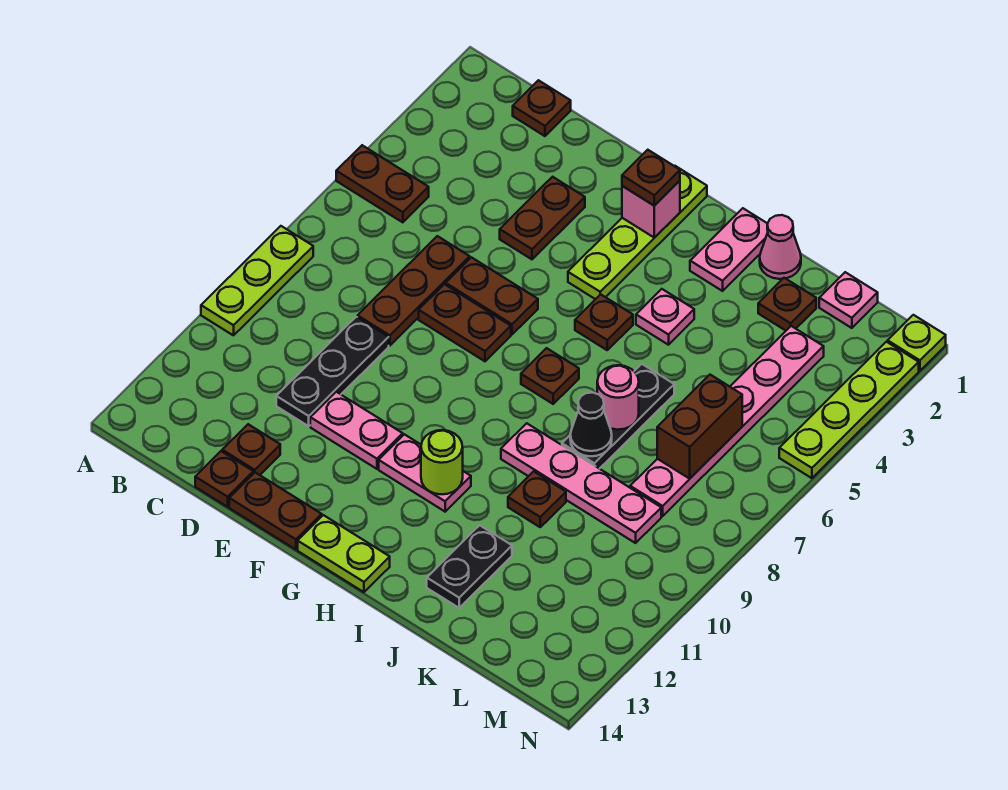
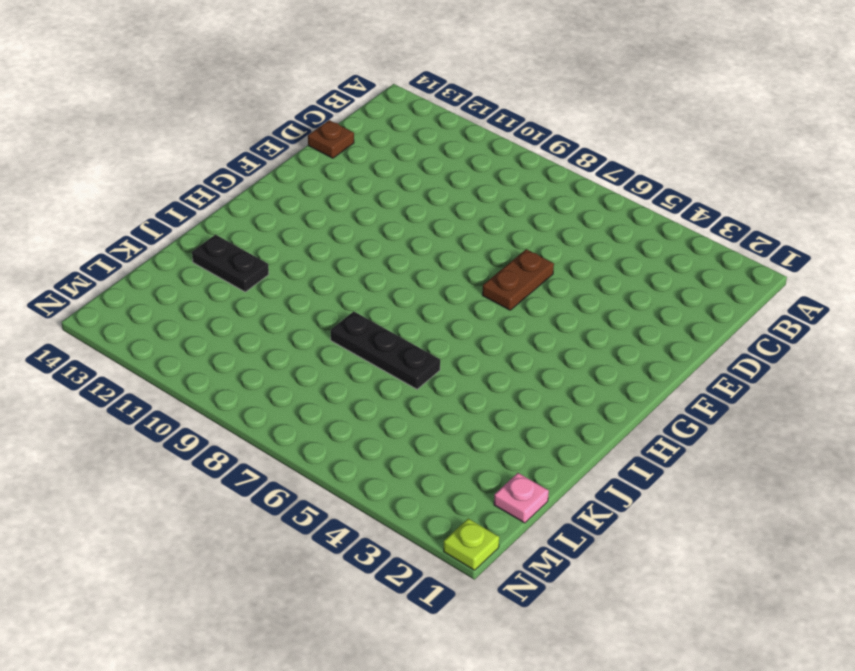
none -> brown 1x2 plate [336,145,429,222]
none -> lime 1x3 plate [201,226,313,335]
none -> brown 1x1 plate [513,80,571,136]
none -> brown 1x3 plate [357,236,470,346]

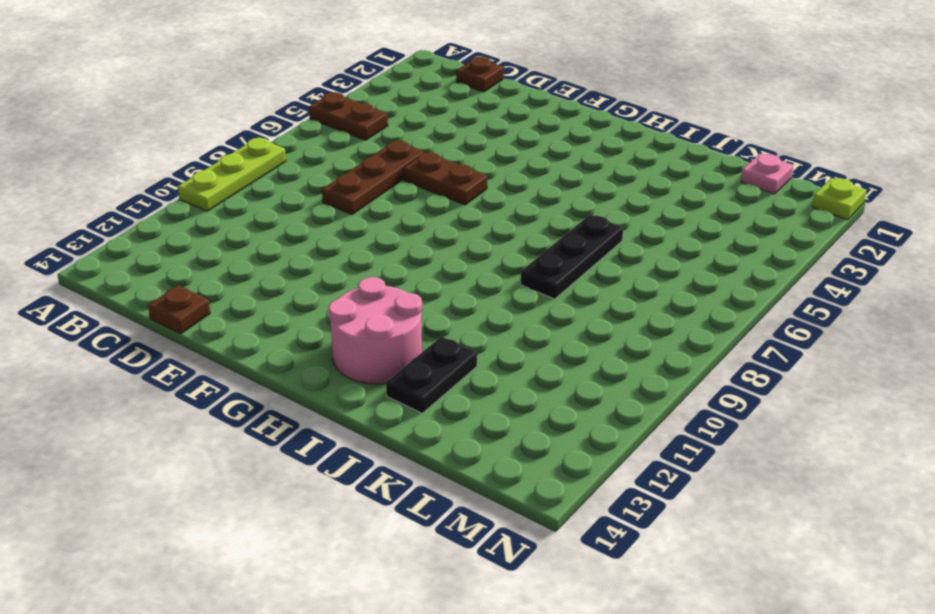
pink 2x2 round brick [328,277,422,384] -> none
none -> black 1x3 plate [276,317,389,426]
none -> brown 1x1 plate [222,424,280,475]
none -> brown 1x2 plate [500,177,585,259]
none -> brown 1x2 plate [419,284,511,361]

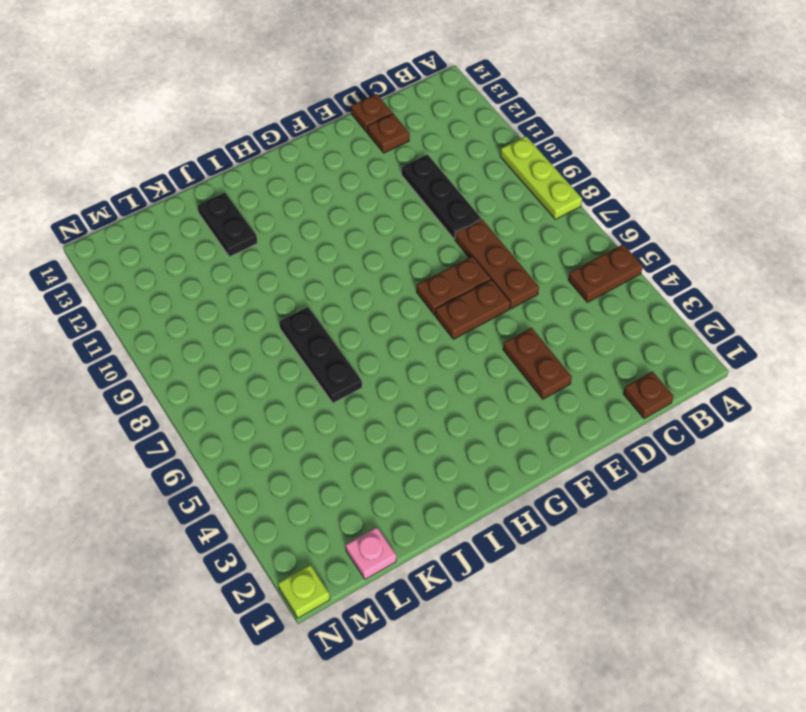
none -> pink 1x2 plate [310,392,403,469]
none -> brown 1x2 plate [229,473,322,550]
none -> lime 1x4 plate [568,166,707,299]
none -> pink 1x2 plate [379,434,471,512]

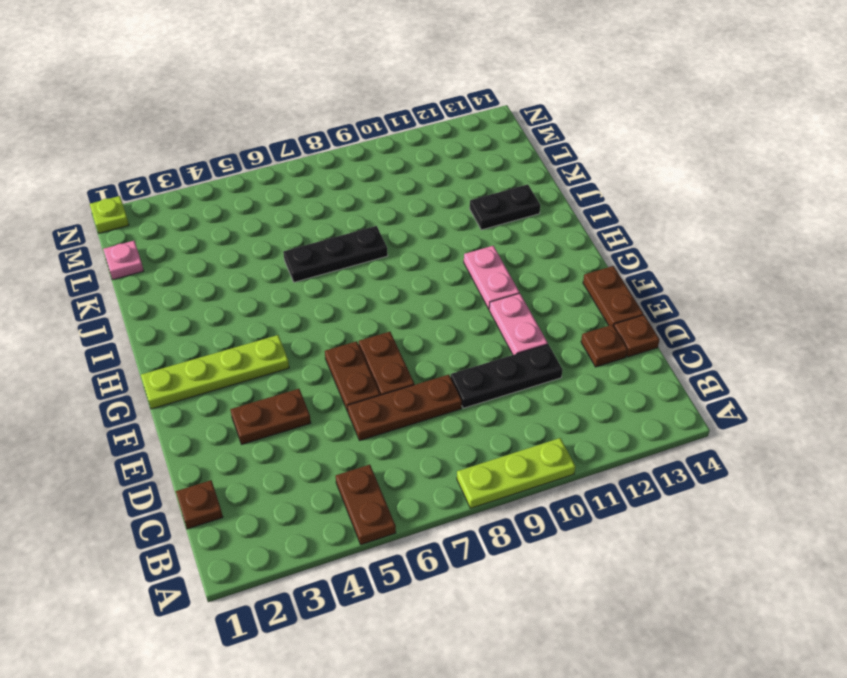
none -> lime 1x2 plate [298,515,390,592]
none -> brown 1x1 plate [575,294,633,350]
none -> brown 1x1 plate [521,348,579,404]
none -> pink 1x2 plate [690,208,768,291]

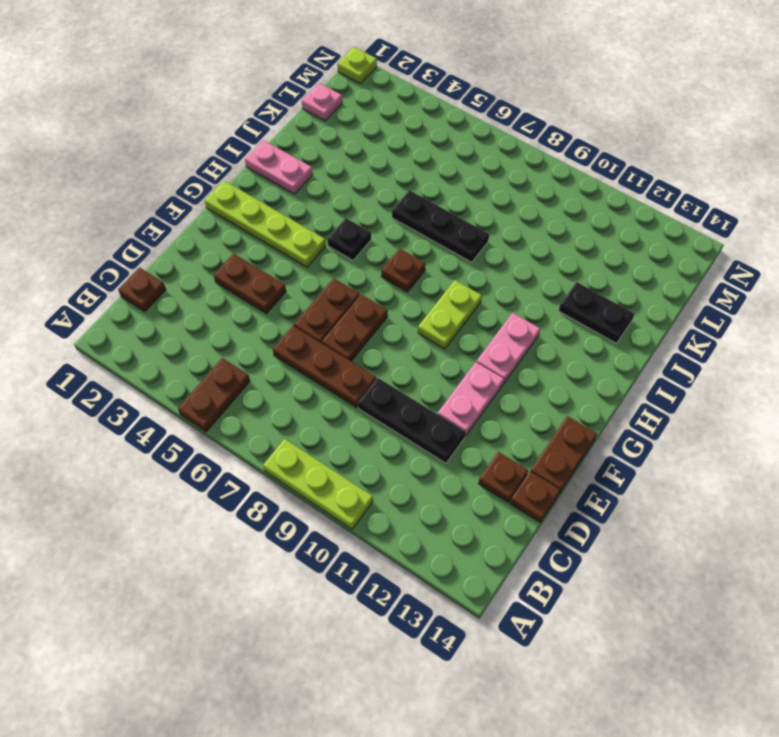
lime 1x2 plate [418,280,482,349] -> lime 1x2 plate moved to [298,515,390,592]
black 1x1 plate [327,218,371,260] -> brown 1x1 plate [575,294,633,350]
none -> pink 1x1 plate [636,289,694,345]
none -> pink 1x4 plate [501,423,661,543]
none -> pink 1x1 cone [760,215,801,279]
none -> brown 1x1 plate [508,471,566,527]

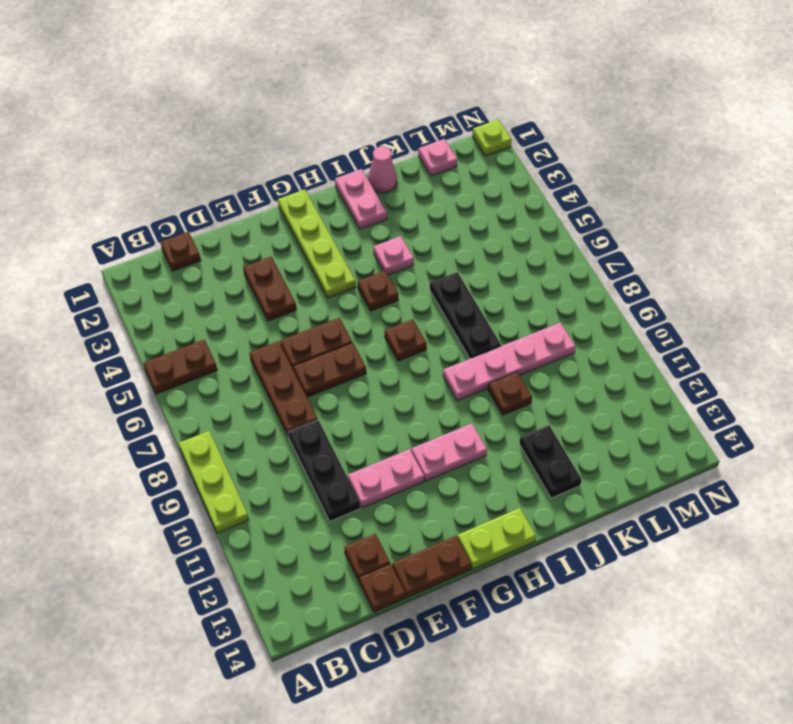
none -> brown 1x1 plate [758,278,816,331]
none -> pink 1x6 plate [630,326,824,516]
none -> lime 1x4 plate [779,342,919,478]
none -> pink 1x1 brick [622,181,680,238]

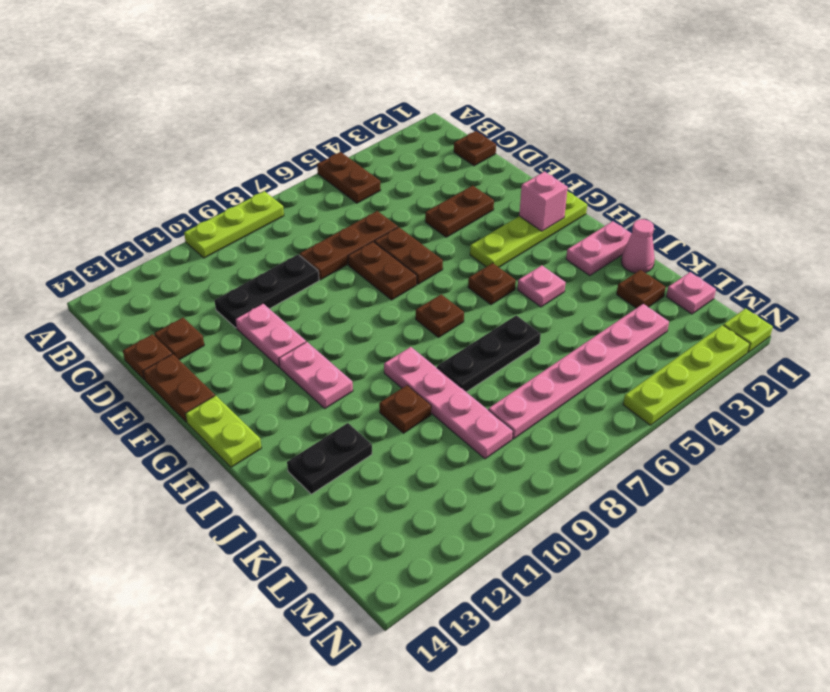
none -> lime 1x1 round brick [421,430,463,494]
none -> pink 1x1 round brick [597,365,639,430]
none -> black 1x1 cone [570,393,612,456]
none -> brown 1x2 brick [657,375,742,479]

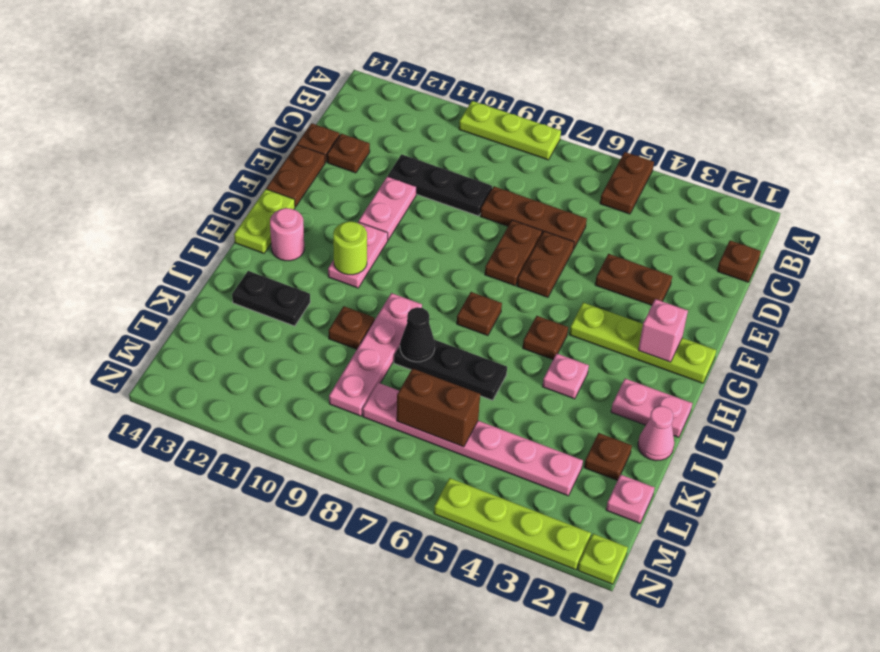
pink 1x1 round brick [270,208,304,261] -> pink 1x1 round brick moved to [597,365,639,430]
none -> brown 1x1 plate [622,150,680,206]

